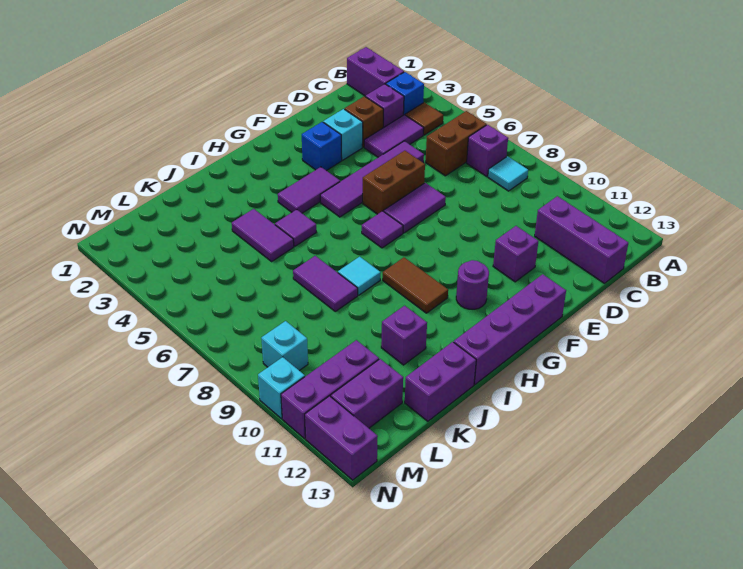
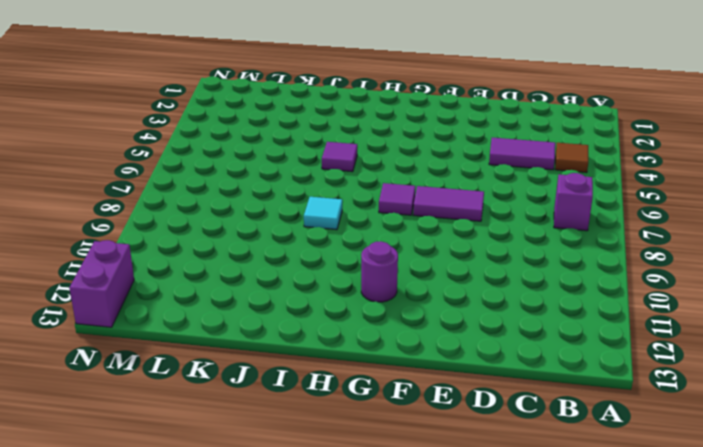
none -> purple 1x2 brick [347,47,404,96]
none -> blue 1x1 brick [386,72,424,115]
none -> brown 1x2 brick [426,111,487,176]
none -> cyan 1x1 tile [488,156,528,191]

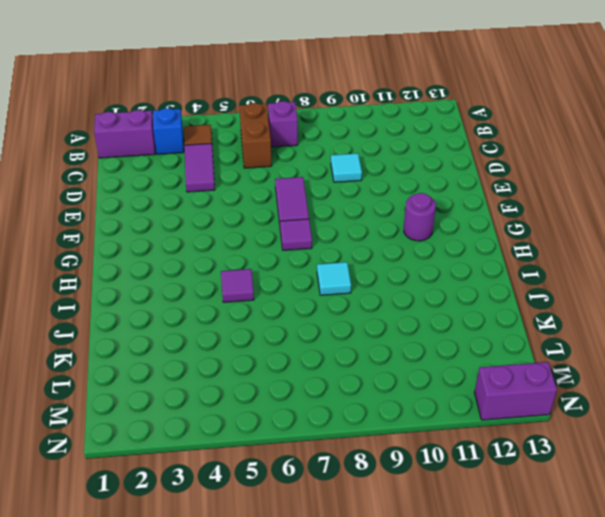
cyan 1x1 tile [331,153,362,182] -> cyan 1x1 tile moved to [488,156,528,191]
none -> purple 1x1 brick [365,84,404,128]
none -> purple 1x3 brick [535,196,628,283]
none -> brown 1x1 brick [345,96,383,147]
none -> purple 1x4 tile [320,141,424,217]

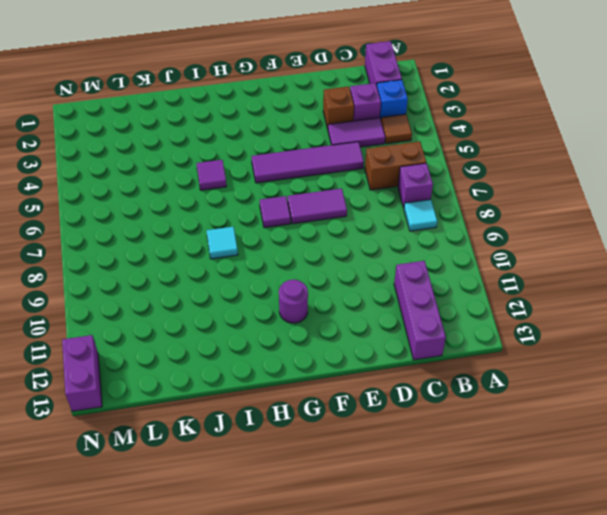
none -> cyan 1x1 brick [323,109,363,160]
none -> brown 1x2 brick [363,151,425,214]
none -> purple 1x1 brick [493,226,538,282]
none -> blue 1x1 brick [302,122,342,171]

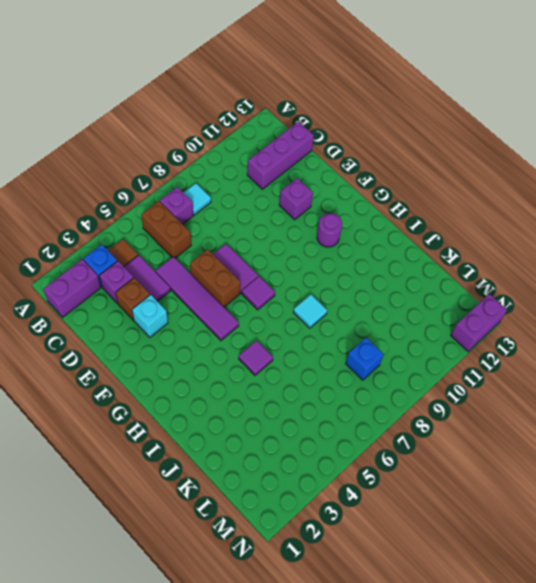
blue 1x1 brick [346,338,383,380] -> blue 1x1 brick moved to [302,122,342,171]
none -> purple 1x4 brick [454,274,566,384]
none -> purple 1x2 tile [278,167,340,213]
none -> brown 1x2 tile [383,258,448,313]
none -> purple 1x2 tile [232,209,294,261]

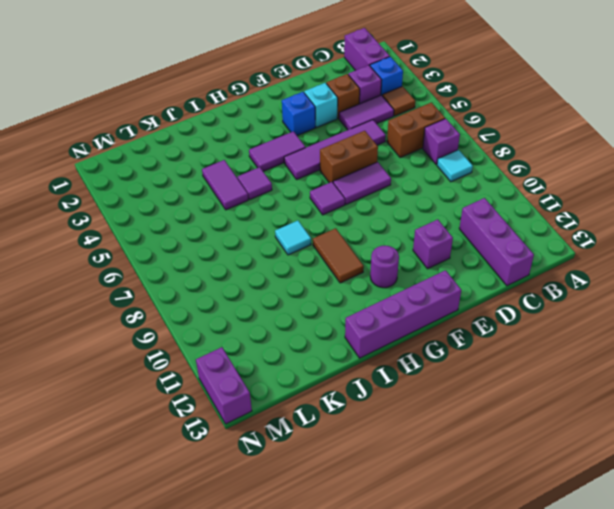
none -> purple 1x2 tile [293,256,358,311]
none -> purple 1x1 brick [381,306,427,365]
none -> purple 1x2 brick [405,342,476,421]
none -> purple 1x3 brick [281,340,379,439]

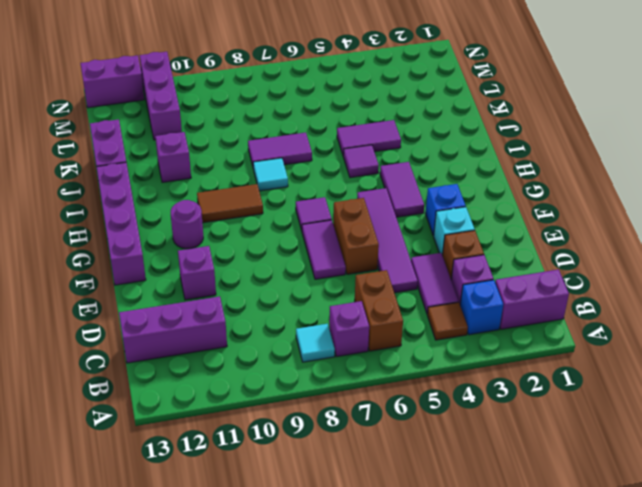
none -> purple 1x2 brick [331,359,403,428]
none -> cyan 1x1 brick [261,321,308,371]
none -> cyan 1x1 brick [258,357,305,419]

